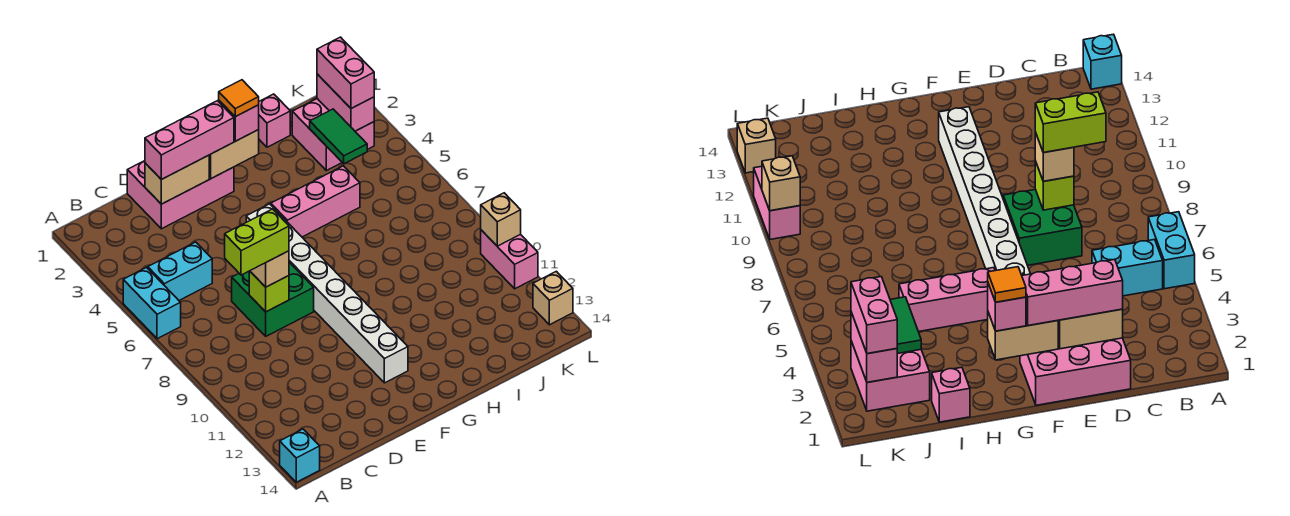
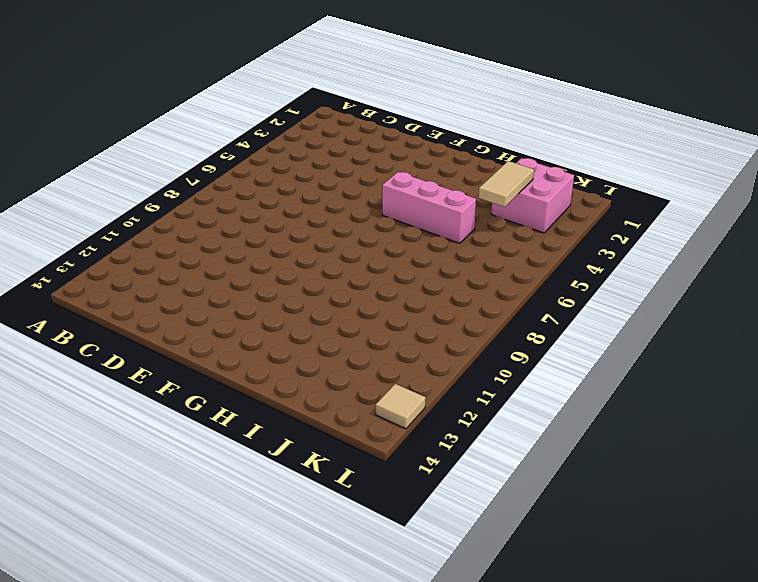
tan 1x2 tile [478,161,534,207] -> green 1x2 tile [310,109,367,164]
tan 1x1 tile [376,384,426,429] -> tan 1x1 brick [533,271,573,325]
none -> cyan 1x2 brick [123,267,181,339]
none -> cyan 1x1 brick [280,429,320,482]
none -> cyan 1x2 brick [148,242,212,300]

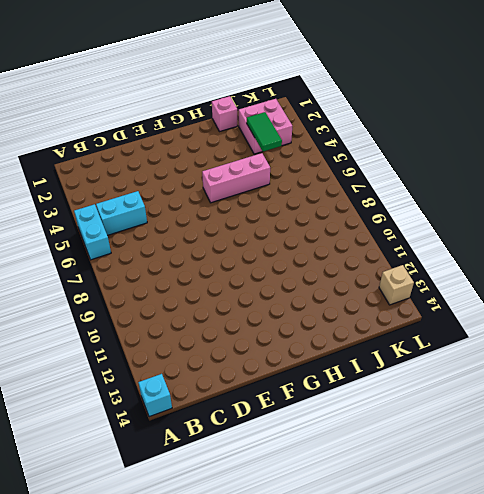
none -> pink 2x3 brick [127,161,234,229]
none -> green 2x2 brick [232,262,314,336]
none -> white 1x8 brick [246,204,408,383]

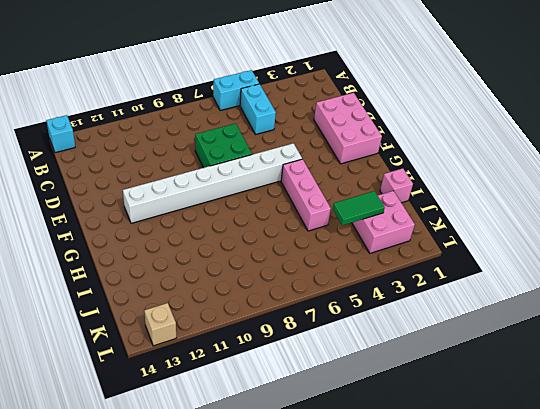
none -> pink 1x2 brick [481,230,538,289]
none -> tan 1x2 brick [145,155,209,204]
none -> lime 1x1 brick [249,271,289,312]

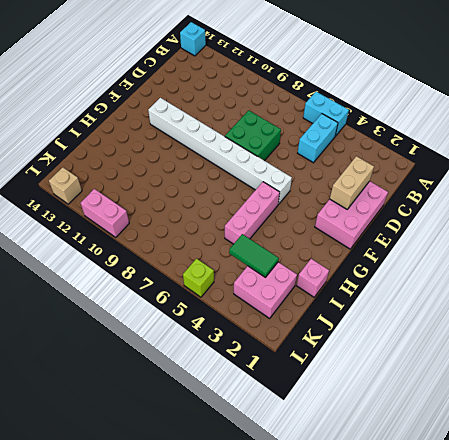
lime 1x1 brick [183,259,214,297] -> lime 1x1 brick moved to [249,271,289,312]
none -> tan 1x2 brick [209,130,259,178]
none -> pink 1x2 brick [317,74,374,131]
none -> tan 1x1 brick [481,193,521,246]

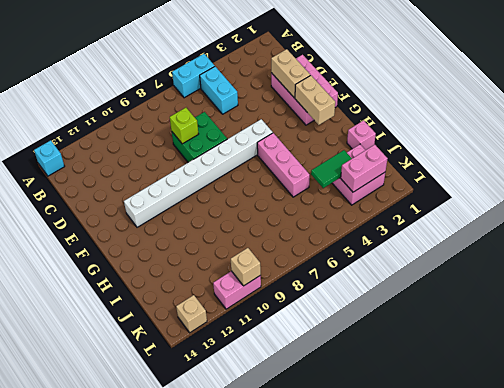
none -> pink 1x3 brick [145,101,234,180]
none -> tan 1x1 brick [250,251,289,287]
none -> pink 1x1 brick [219,101,259,141]

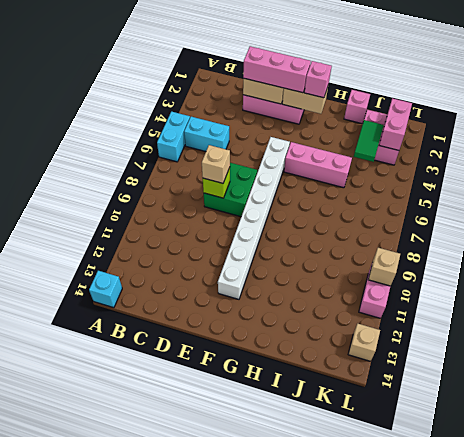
none -> pink 1x2 brick [317,37,374,108]
none -> lime 1x2 brick [225,209,289,275]
none -> orange 1x1 tile [219,80,259,117]

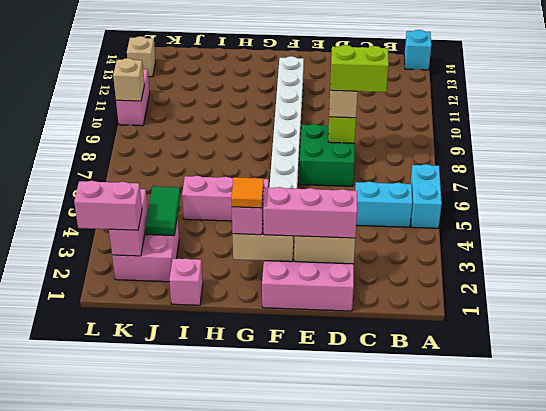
pink 1x2 brick [74,181,142,230] -> pink 1x2 brick turned to [317,37,374,108]

